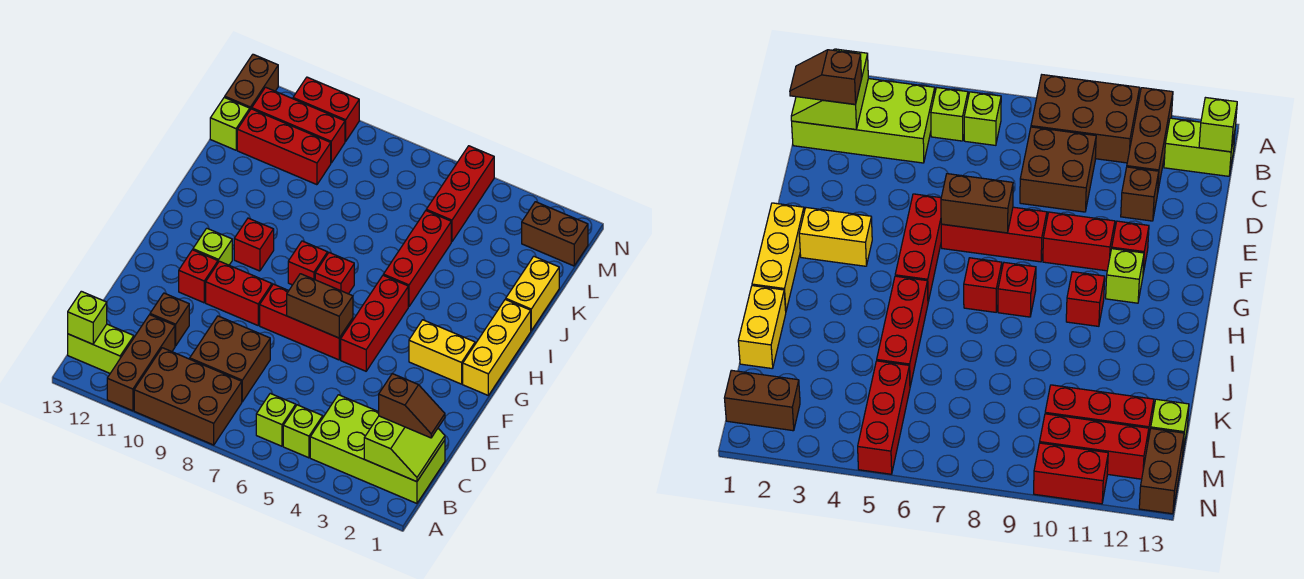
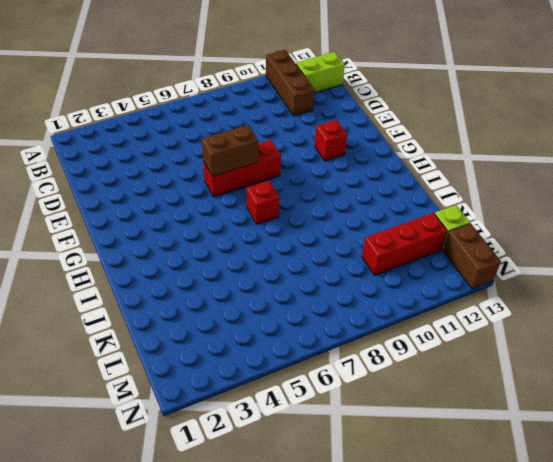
none -> brown 2x3 brick [134,348,242,445]
none -> lime 2x4 brick [310,395,445,503]
none -> lime 1x1 brick [283,405,323,458]
none -> lime 1x1 brick [256,393,296,446]

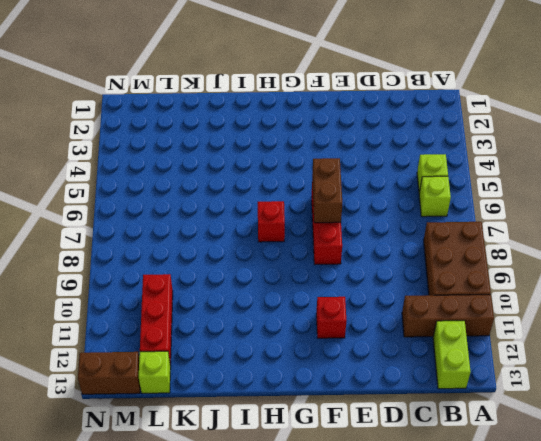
none -> lime 2x4 brick [310,395,445,503]
none -> brown 2x2 brick [190,316,270,402]
none -> brown 1x1 brick [150,293,189,346]
none -> red 1x3 brick [341,275,408,371]

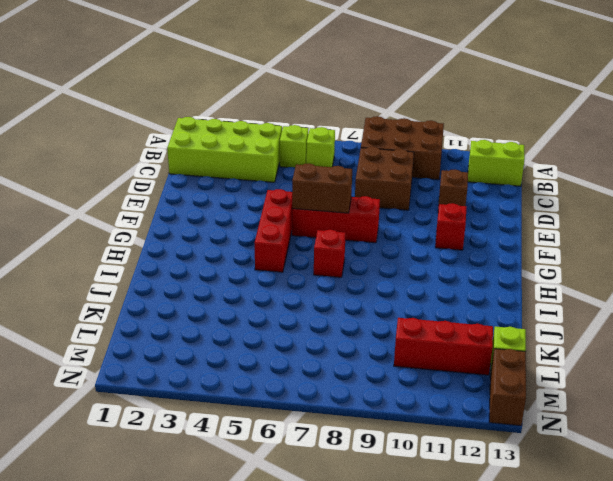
none -> brown 1x3 brick [107,315,175,411]
none -> red 1x2 brick [206,261,272,325]
none -> yellow 1x3 brick [463,299,531,395]
none -> yellow 1x2 brick [409,320,475,384]

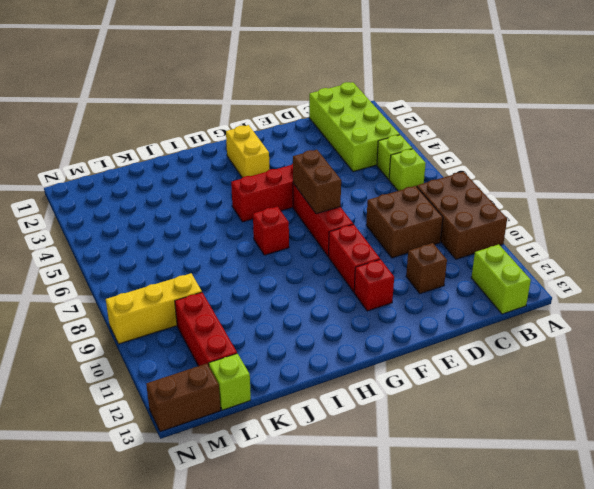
yellow 1x3 brick [106,273,202,344] -> yellow 1x3 brick moved to [463,299,531,395]
none -> brown 1x3 brick [107,315,175,411]
none -> lime 1x1 brick [193,228,232,265]
none -> red 1x1 brick [288,241,328,285]
none -> red 1x1 brick [234,218,274,271]

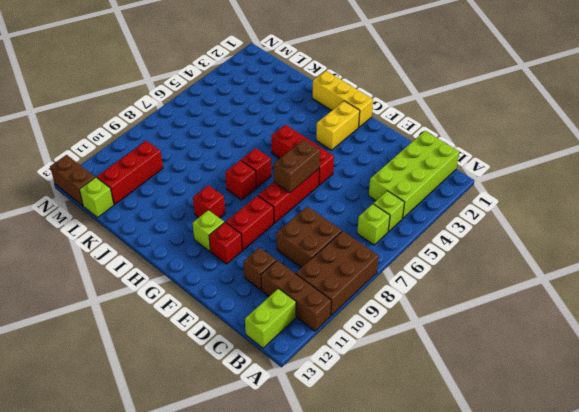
none -> red 1x3 brick [383,211,451,307]
none -> yellow 1x2 brick [506,256,559,331]
none -> red 1x3 brick [426,146,494,242]
none -> brown 1x2 brick [522,202,588,266]

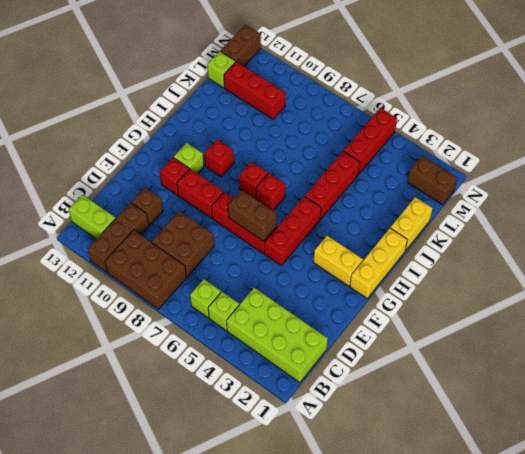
none -> red 1x3 brick [252,87,345,163]
none -> red 1x2 brick [293,77,359,141]
none -> lime 2x2 slope [364,416,445,482]
none -> lime 1x1 brick [68,291,107,344]

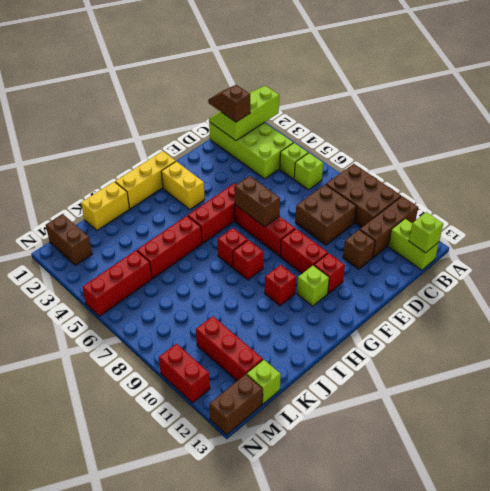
lime 2x3 slope [209,86,279,140] -> lime 2x2 slope [364,416,445,482]
none -> red 1x3 brick [252,87,345,163]

